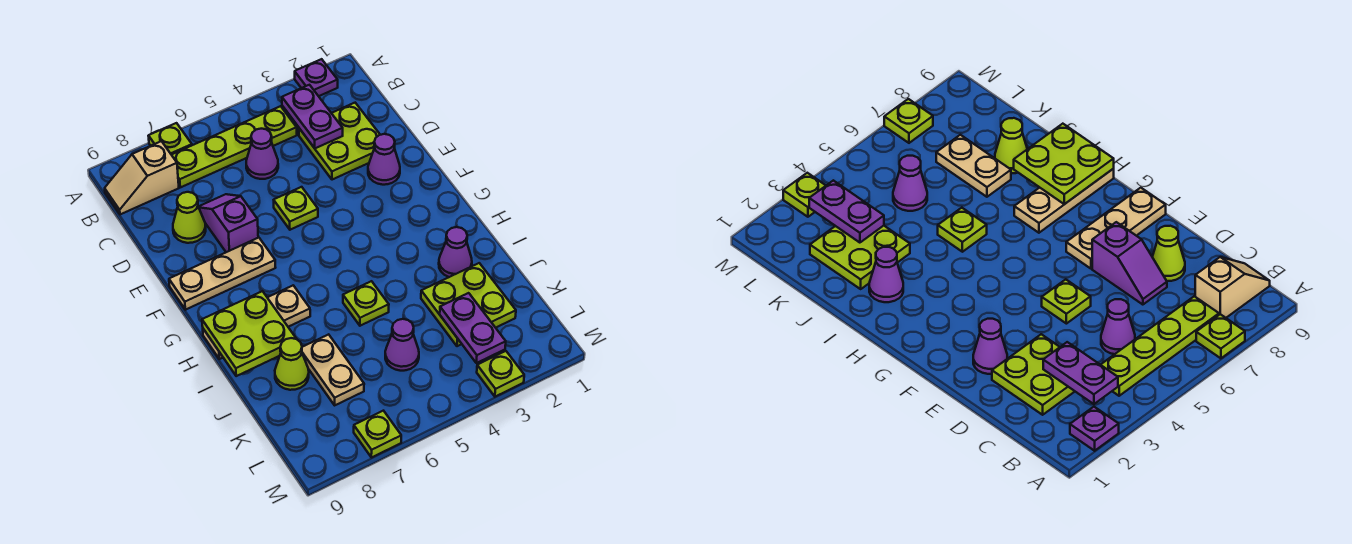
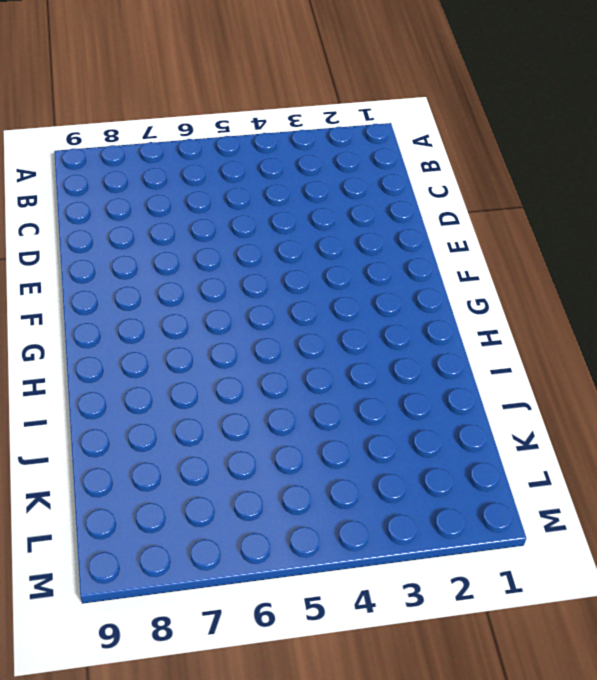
none -> purple 1x1 plate [295,59,338,96]
none -> lime 1x1 plate [149,123,192,155]
none -> lime 1x4 plate [172,106,297,187]

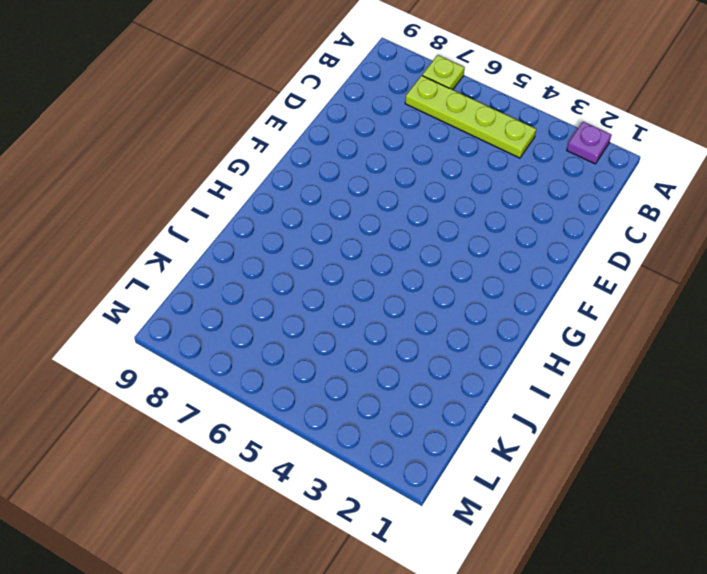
none -> tan 1x2 slope [105,141,179,214]
none -> lime 2x2 plate [299,103,380,180]
none -> purple 1x1 cone [246,129,278,179]

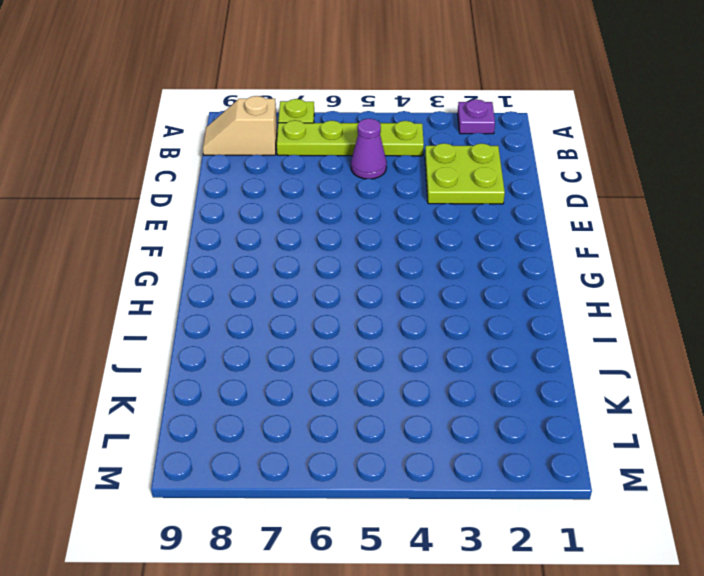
none -> purple 1x2 slope [199,194,258,252]
none -> lime 1x1 cone [173,192,206,243]
none -> purple 1x1 cone [368,134,400,185]

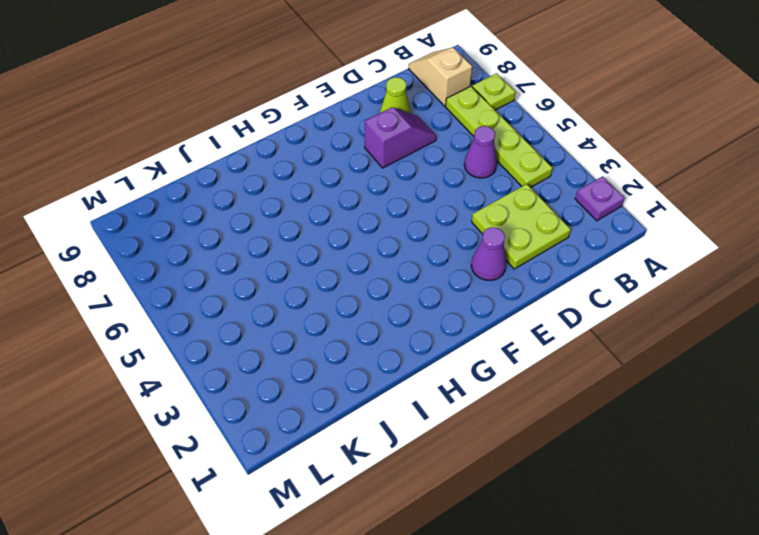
none -> lime 1x1 plate [274,187,318,230]
none -> tan 1x3 plate [169,237,276,310]
none -> tan 1x3 plate [203,285,310,359]

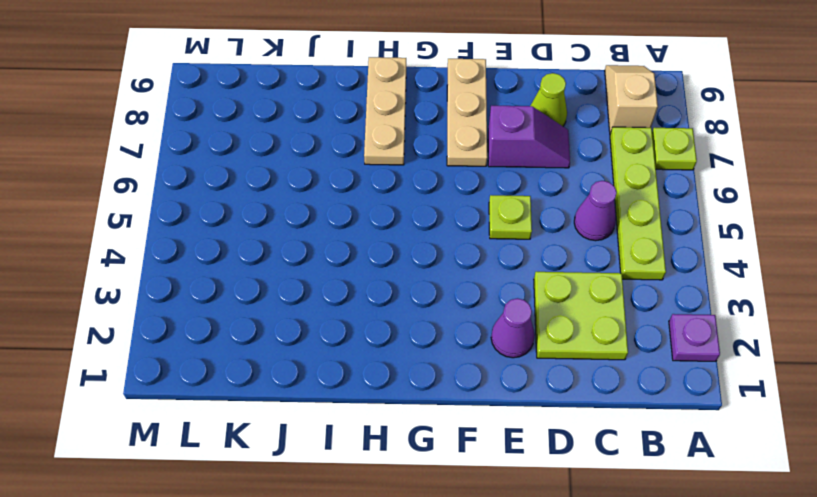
none -> purple 1x1 cone [439,227,472,277]
none -> lime 1x1 plate [343,281,389,326]
none -> lime 2x2 plate [421,263,516,346]

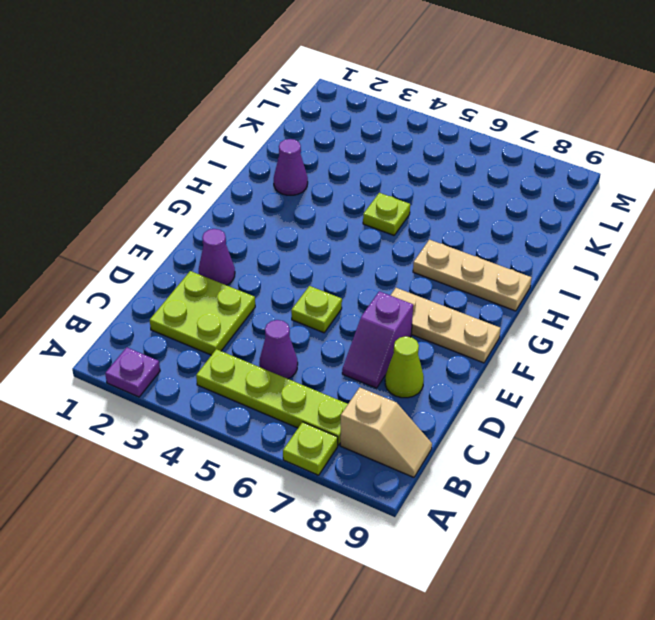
none -> lime 2x2 plate [421,263,516,346]
none -> tan 1x2 plate [302,334,364,405]
none -> lime 1x1 cone [275,338,309,390]

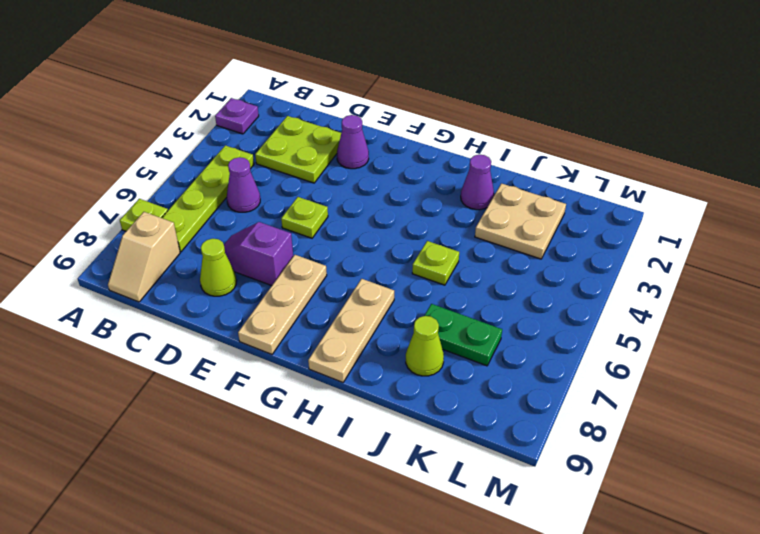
tan 2x2 plate [475,184,566,259] -> lime 2x2 plate [421,263,516,346]
green 1x2 plate [424,304,502,366] -> tan 1x2 plate [302,334,364,405]
none -> purple 1x1 cone [385,319,419,371]
none -> lime 1x1 plate [477,351,524,397]
none -> lime 1x1 plate [354,411,401,458]

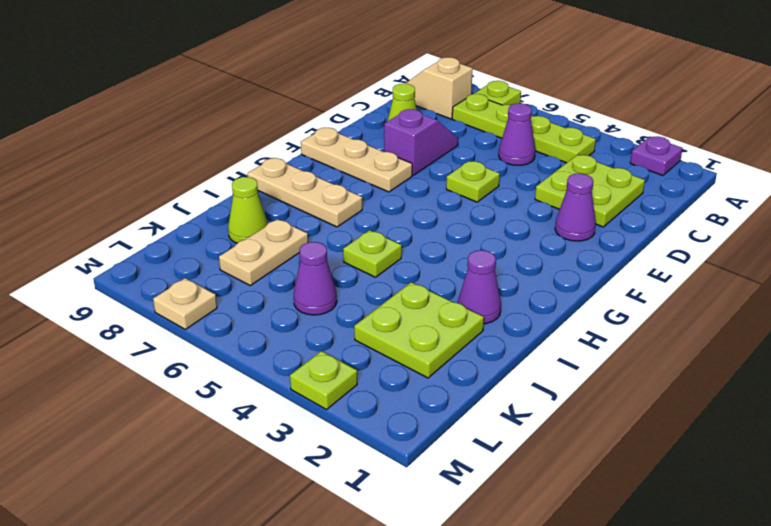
tan 1x1 plate [153,278,217,329] -> lime 1x1 plate [354,411,401,458]
none -> purple 1x2 plate [282,85,343,148]
none -> lime 2x2 plate [202,291,296,376]
none -> purple 1x2 plate [440,293,506,363]

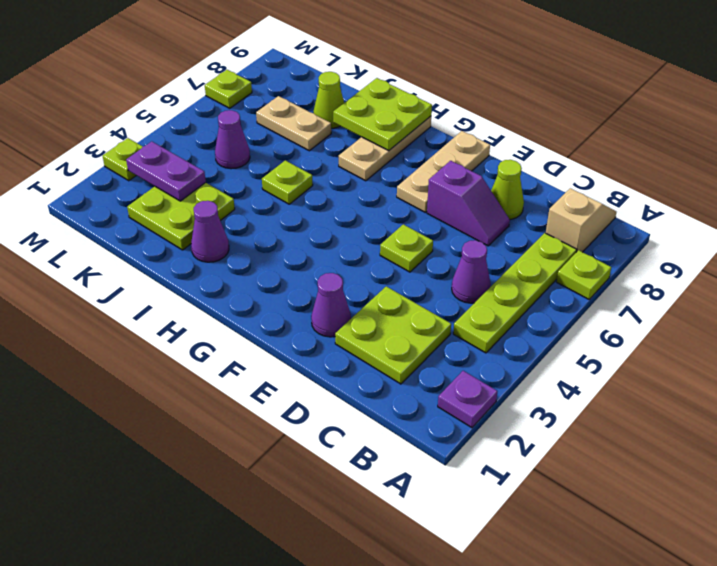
none -> purple 1x2 plate [282,85,343,148]

